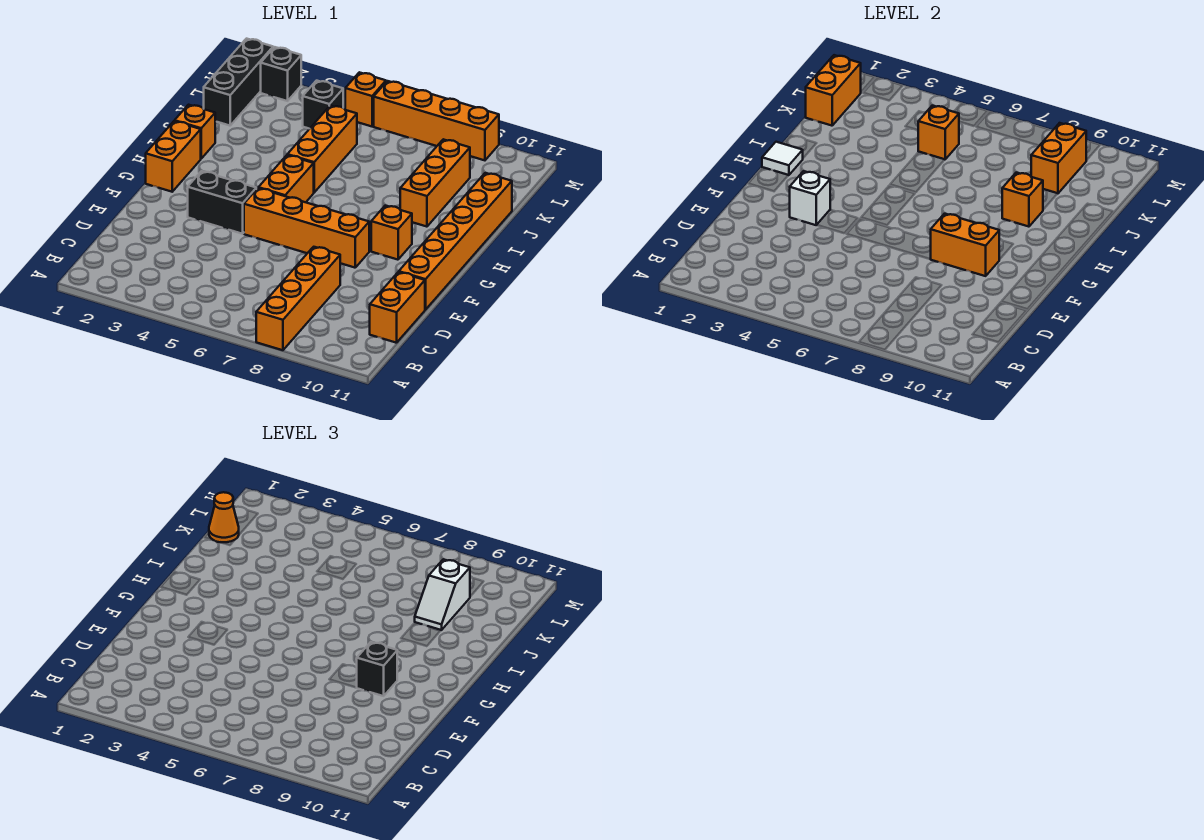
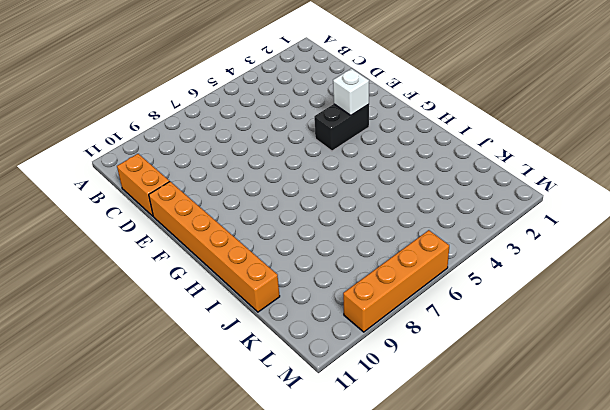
none -> orange 1x4 brick [256,247,340,350]
none -> orange 1x4 brick [244,188,369,268]
none -> orange 1x2 brick [146,121,201,192]

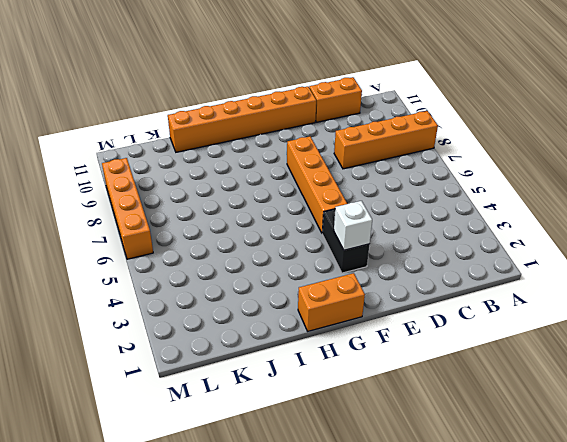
none -> orange 1x2 brick [258,155,314,202]
none -> orange 1x1 brick [371,206,412,260]
none -> orange 1x1 brick [175,105,215,158]

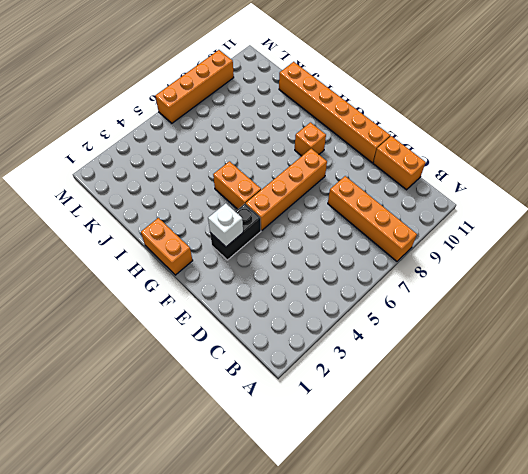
none -> orange 1x1 brick [175,105,215,158]
none -> orange 1x3 brick [287,106,357,192]
none -> orange 1x3 brick [400,139,470,227]

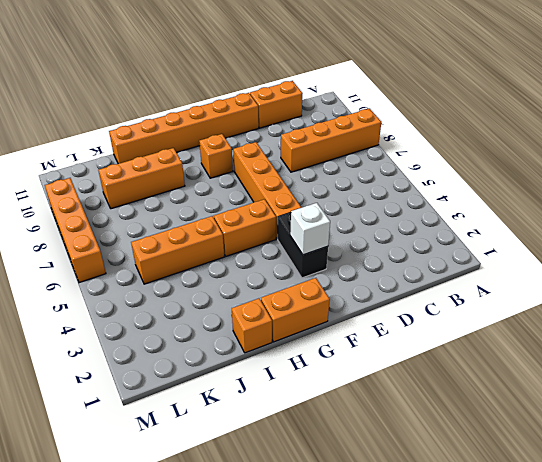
none -> black 1x3 brick [204,39,273,126]
none -> black 1x1 brick [303,81,343,129]
none -> black 1x1 brick [261,47,301,101]

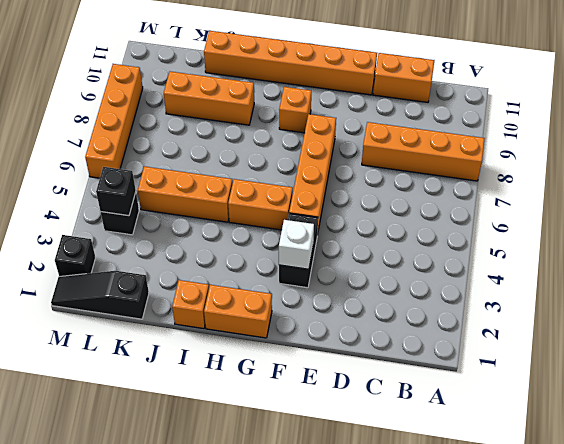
black 1x3 slope [51,271,149,319] -> black 1x3 brick [204,39,273,126]
black 1x1 brick [96,167,136,216] -> black 1x1 brick moved to [357,642,397,696]
none -> orange 1x1 brick [345,72,386,126]
none -> orange 1x2 brick [931,214,999,276]
none -> white 1x1 tile [762,142,803,175]

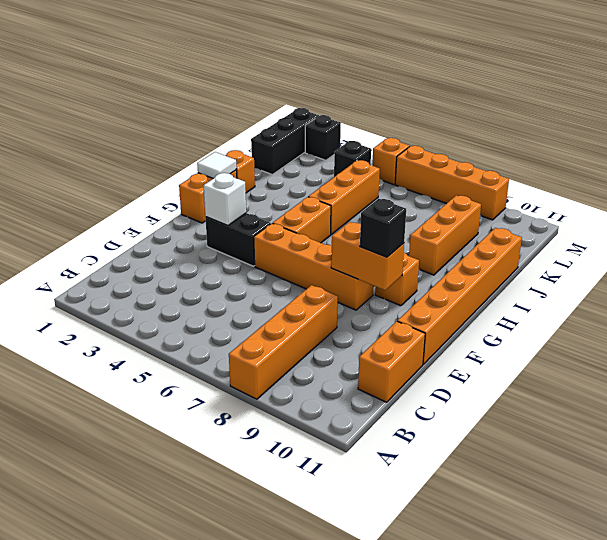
none -> orange 1x1 brick [1002,173,1043,227]
none -> orange 1x2 brick [806,55,861,126]
none -> orange 1x1 brick [918,106,959,160]

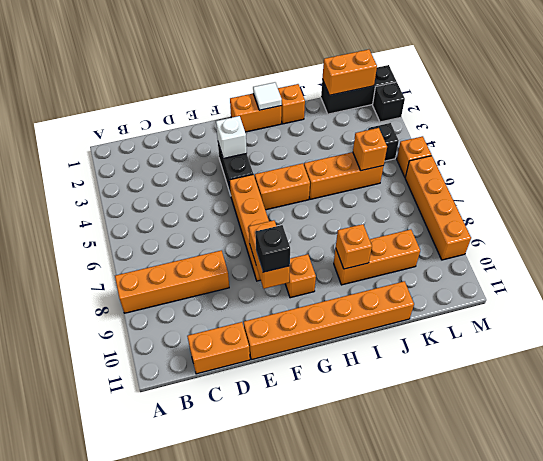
none -> orange 1x2 brick [1031,123,1086,194]
none -> white 1x2 slope [415,559,470,630]
none -> orange 1x1 cone [209,492,239,543]

